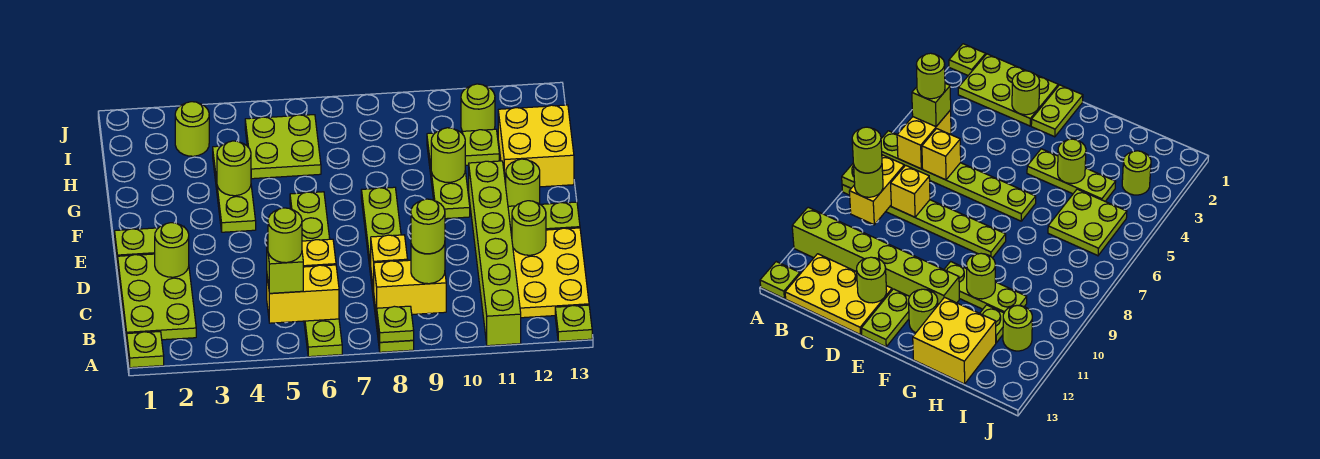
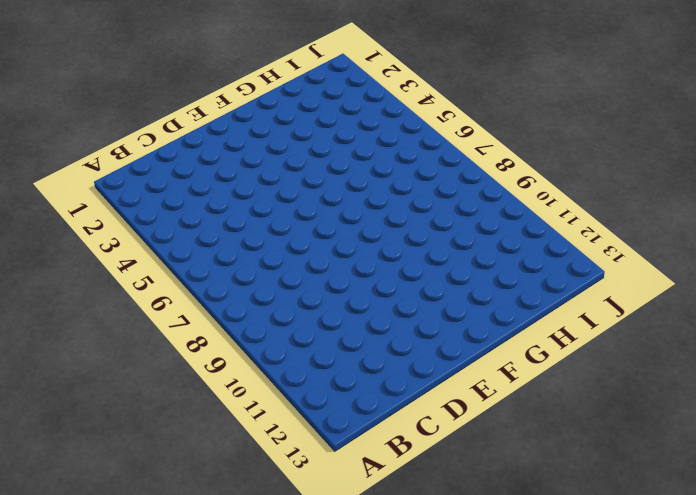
none -> lime 1x1 plate [127,332,164,368]
none -> lime 1x6 plate [290,192,342,357]
none -> lime 1x6 plate [361,187,414,352]
none -> lime 1x6 brick [469,161,521,346]

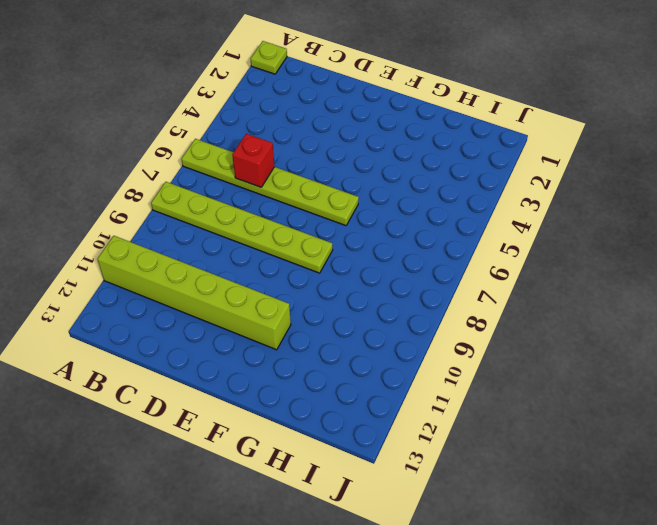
red 1x1 brick [232,134,275,187] -> yellow 1x1 brick [302,239,336,267]
none -> lime 1x1 plate [555,305,592,341]
none -> lime 2x3 plate [118,254,196,341]
none -> yellow 2x3 plate [511,228,589,318]
none -> lime 1x2 plate [115,226,184,264]

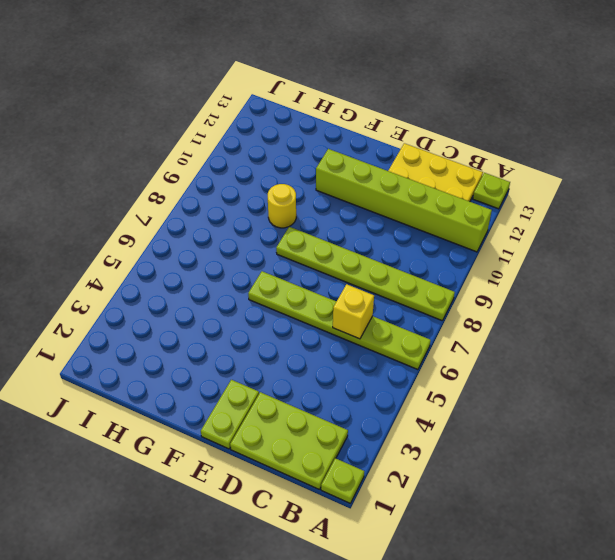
yellow 1x1 round brick [268,184,296,228] -> none
none -> lime 1x2 plate [508,202,580,232]
none -> lime 1x3 plate [213,146,256,232]
none -> lime 1x3 plate [427,131,470,219]
none -> lime 1x1 round brick [506,159,540,206]

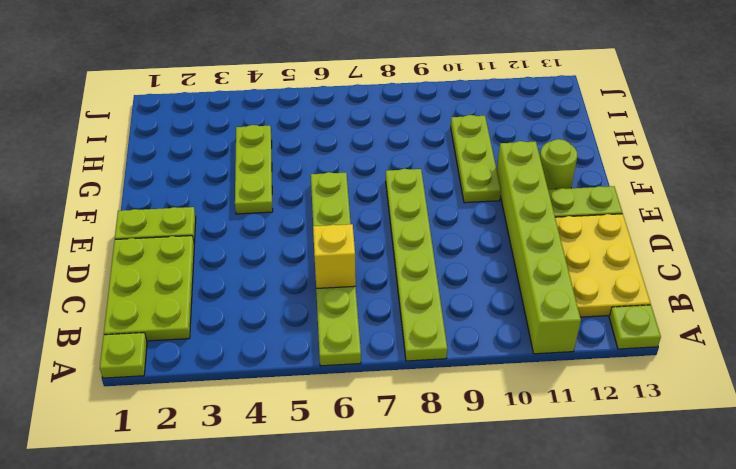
none -> yellow 2x2 brick [498,105,574,187]
none -> lime 2x2 plate [245,115,321,179]
none -> lime 1x1 plate [463,129,499,166]
none -> lime 1x1 round brick [175,102,209,156]

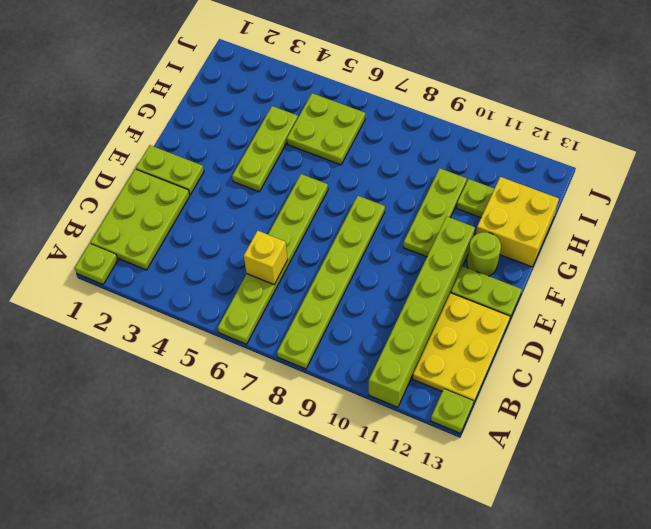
none -> lime 1x1 round brick [175,102,209,156]
none -> lime 1x1 round brick [461,84,495,131]
none -> lime 1x1 plate [377,306,414,342]
none -> yellow 1x2 brick [267,265,339,323]

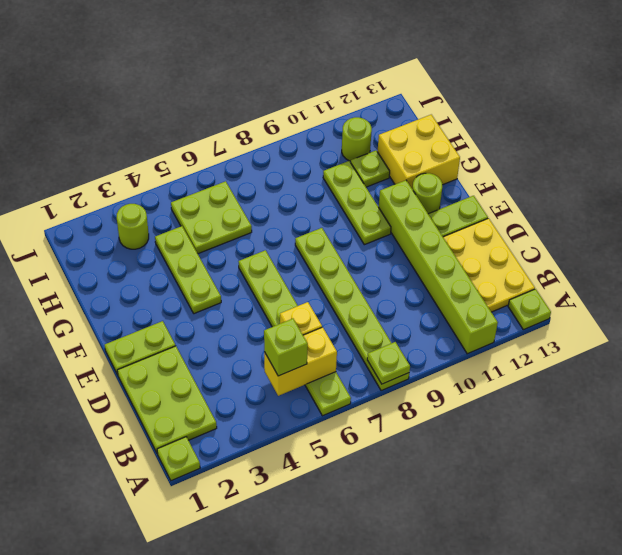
none -> yellow 1x2 brick [373,260,446,316]
none -> yellow 1x1 brick [371,235,408,290]
none -> lime 1x1 round brick [155,223,189,277]
none -> lime 1x1 round brick [512,201,546,255]

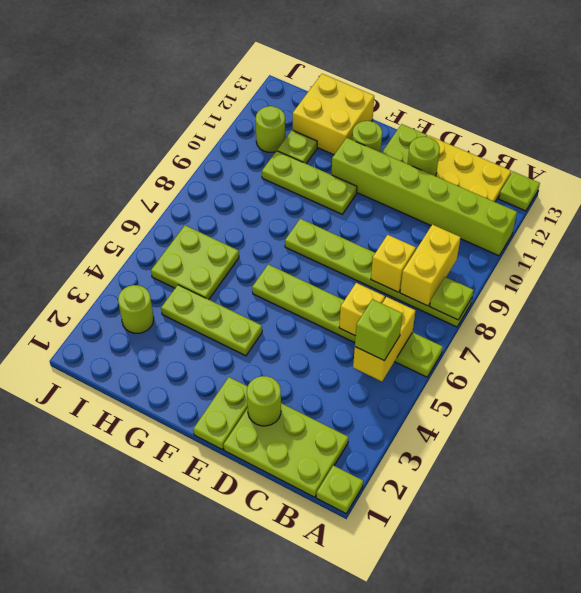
none -> lime 1x1 round brick [217,141,251,196]
none -> lime 1x1 round brick [431,128,465,182]
none -> lime 1x1 round brick [411,244,445,284]
none -> lime 1x1 round brick [268,208,302,263]

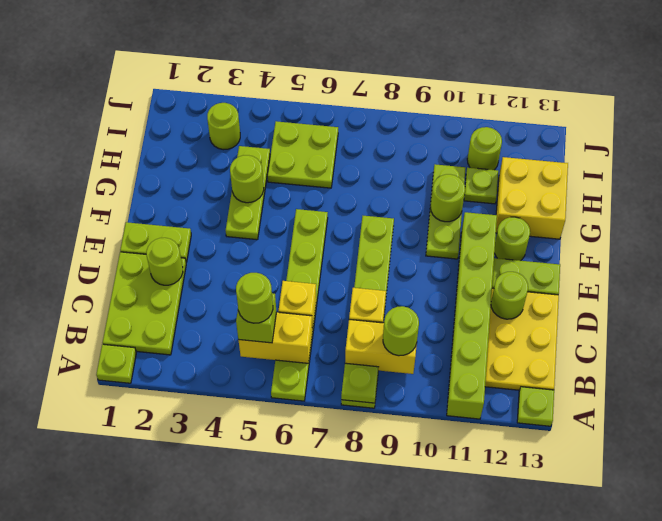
none -> lime 1x1 round brick [411,199,445,254]

